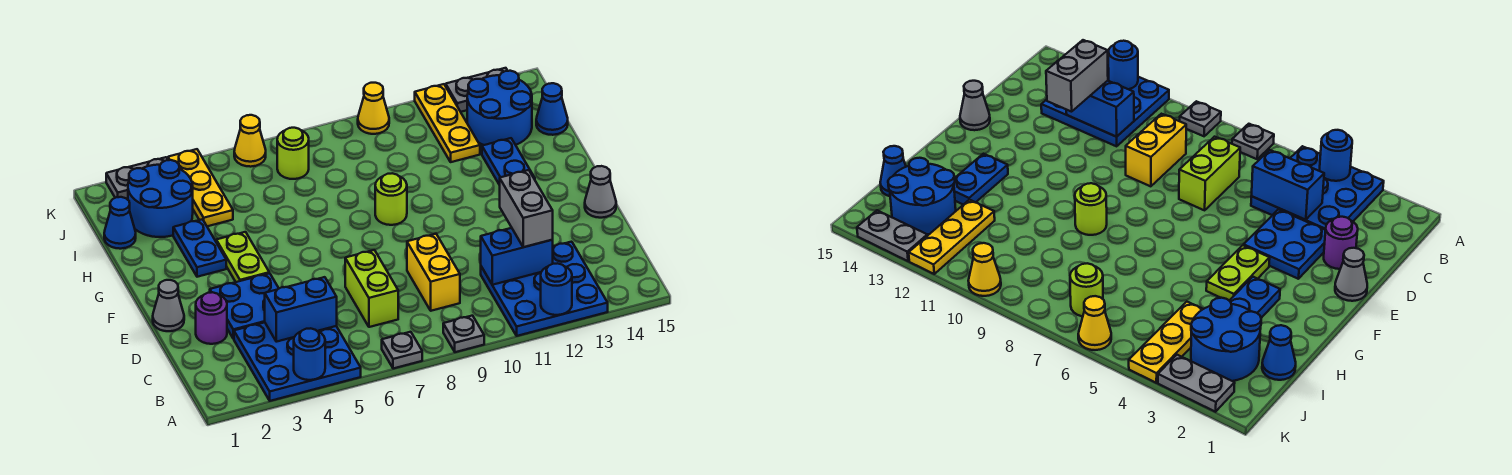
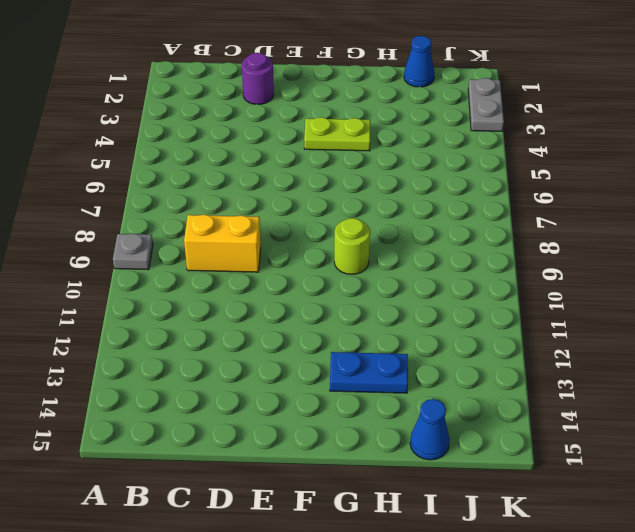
none -> blue 3x3 plate [234,322,361,401]
none -> grey 1x1 plate [382,332,422,369]
none -> blue 3x3 plate [481,242,608,336]
none -> lime 1x2 brick [345,250,398,327]

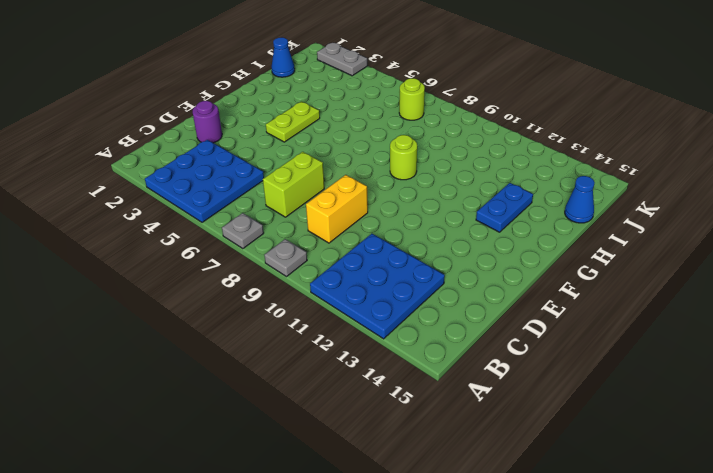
none -> blue 2x2 plate [210,273,279,339]
none -> grey 1x1 cone [153,280,184,331]
none -> grey 1x1 cone [585,166,616,218]
none -> blue 1x2 plate [173,219,226,277]

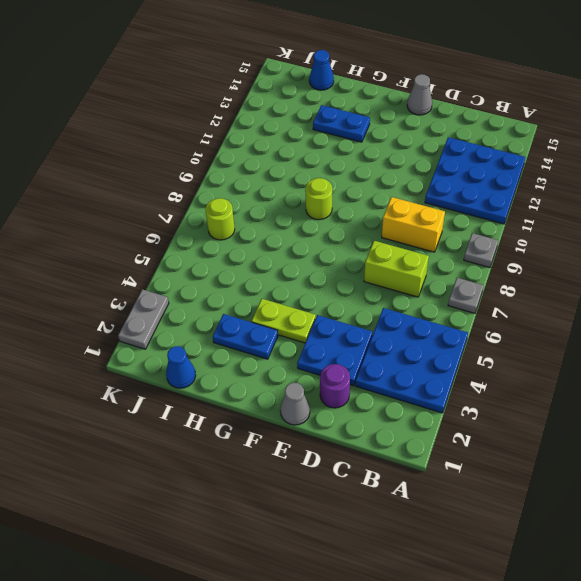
none -> blue 2x2 round brick [128,160,193,237]
none -> yellow 1x3 plate [168,149,233,226]
none -> yellow 1x3 plate [415,84,480,162]
none -> blue 2x2 round brick [467,71,532,145]

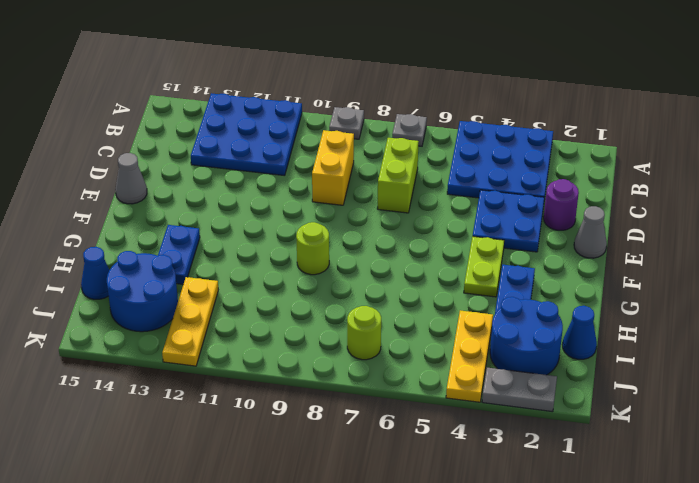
none -> yellow 1x1 cone [234,115,266,167]
none -> yellow 1x1 cone [358,83,389,134]
none -> grey 1x2 plate [446,68,508,112]
none -> blue 1x1 round brick [294,328,325,380]

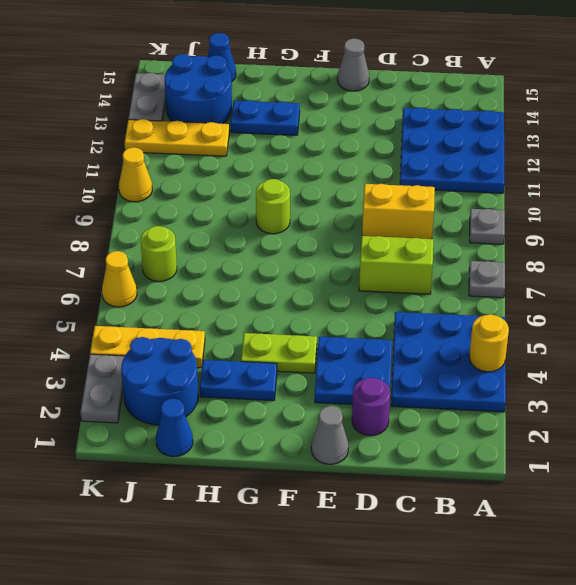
yellow 1x1 round brick [469,314,509,372] -> blue 1x1 round brick [294,328,325,380]
none -> blue 1x1 round brick [541,263,572,315]
none -> blue 1x2 brick [265,277,337,342]
none -> blue 1x2 brick [481,228,553,285]
none -> grey 1x2 brick [500,170,553,247]

